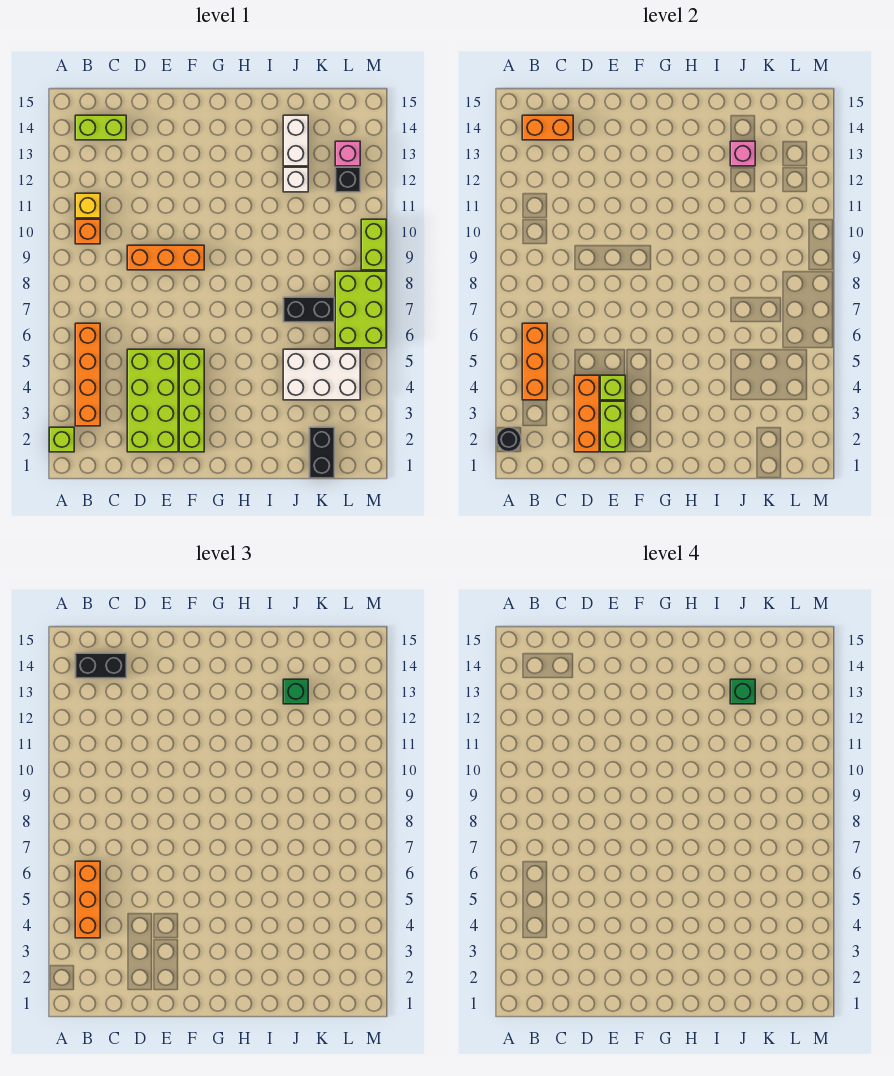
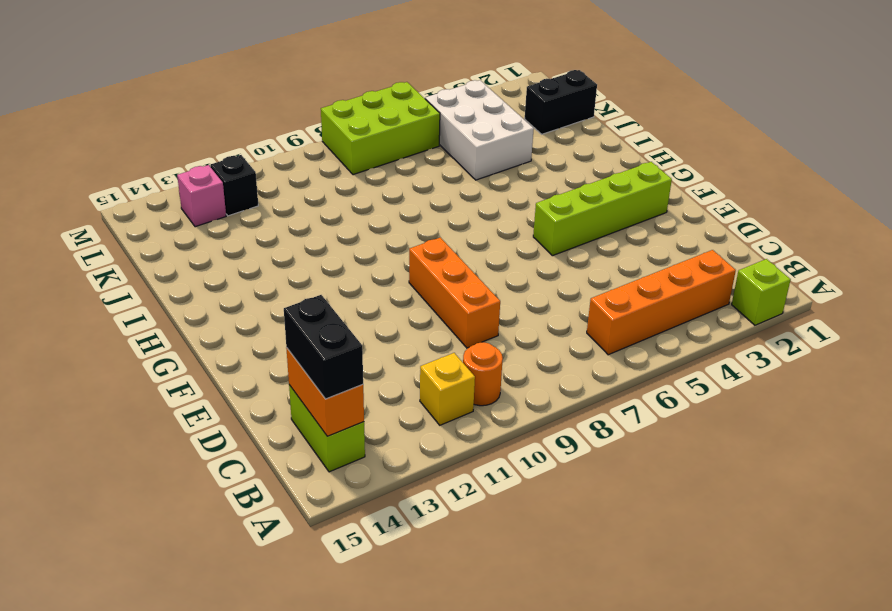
orange 1x1 round brick [463,342,503,406] -> orange 1x1 brick [75,219,100,244]
none -> lime 2x4 brick [127,349,178,452]
none -> black 1x2 brick [283,297,334,322]
none -> white 1x1 brick [283,167,308,192]

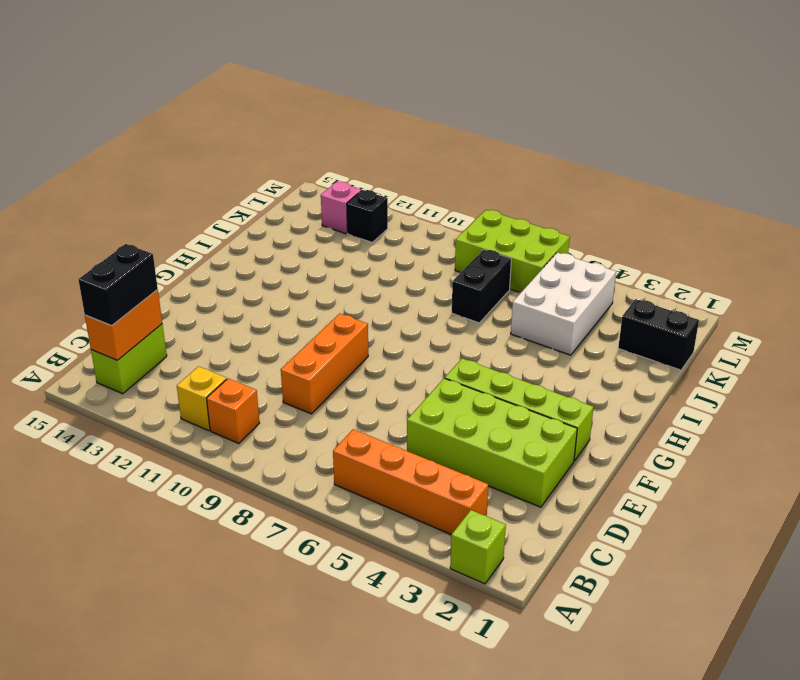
none -> white 1x1 brick [283,167,308,192]
none -> white 1x2 brick [283,115,308,166]
none -> lime 1x2 brick [361,219,386,270]

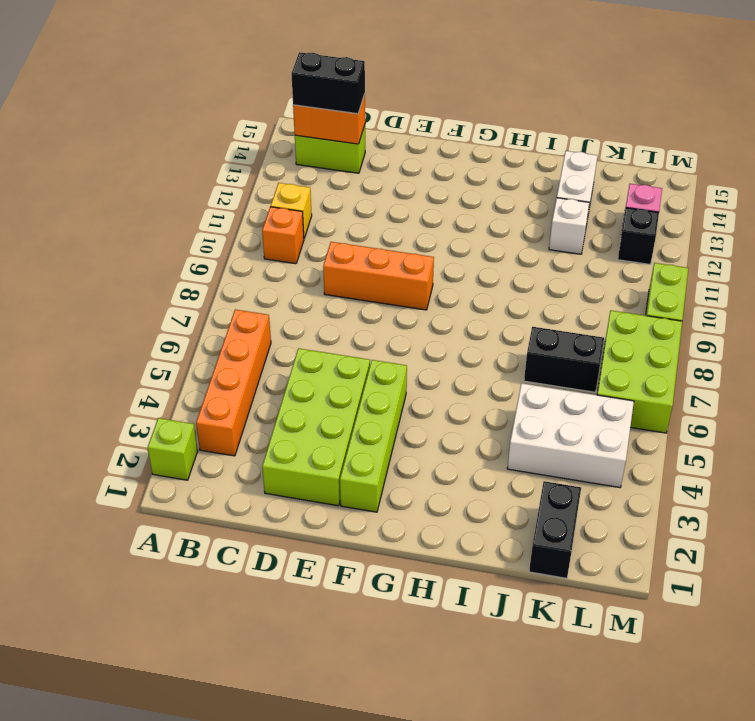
none -> black 1x1 round brick [497,427,521,452]
none -> orange 1x3 brick [522,323,547,400]
none -> orange 1x3 brick [574,375,599,452]

